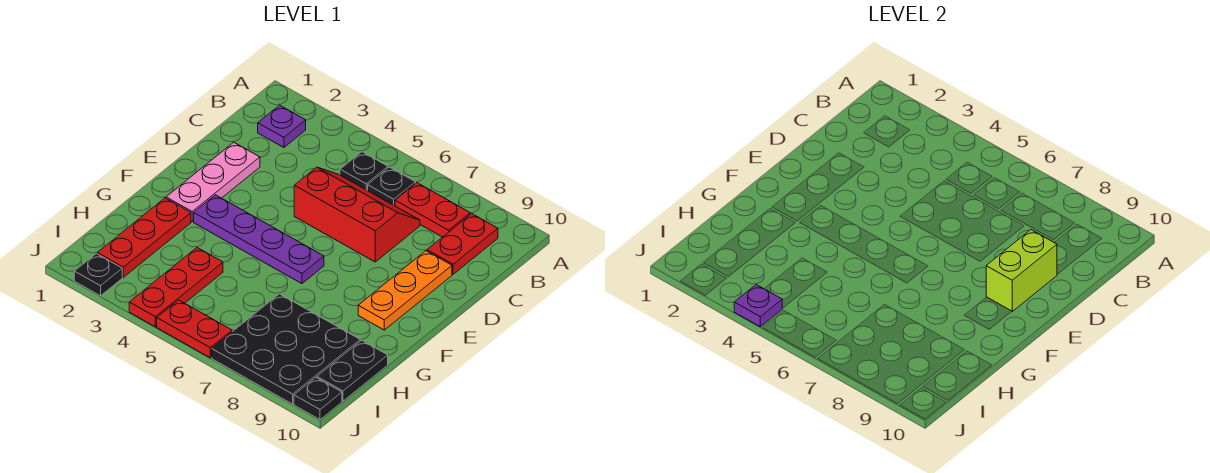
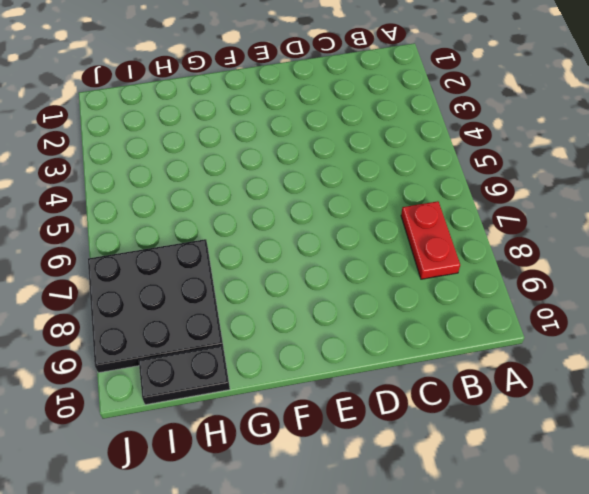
none -> purple 1x1 plate [258,105,306,148]
none -> black 1x1 plate [340,152,388,190]
none -> black 1x1 plate [368,167,416,206]

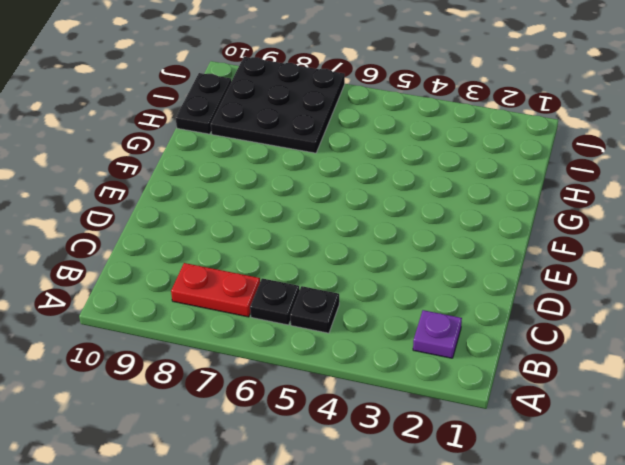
none -> red 1x2 plate [427,214,498,274]
none -> red 2x3 slope [294,167,420,262]
none -> pink 1x3 plate [166,142,260,222]

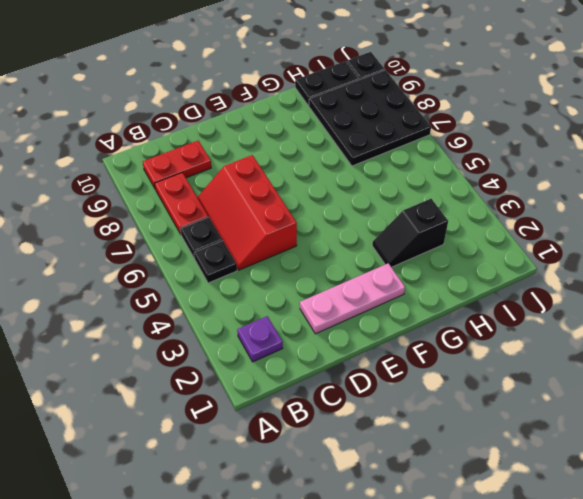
black 1x2 slope [372,199,448,267] -> none
none -> orange 1x3 plate [358,251,452,330]
none -> purple 1x4 plate [194,195,324,284]
none -> red 1x3 plate [97,198,191,277]

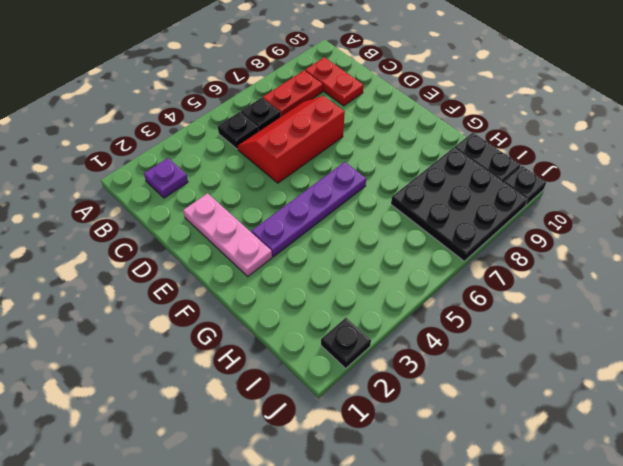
none -> orange 1x3 plate [358,251,452,330]
none -> red 1x3 plate [97,198,191,277]
none -> red 1x3 plate [129,248,223,327]

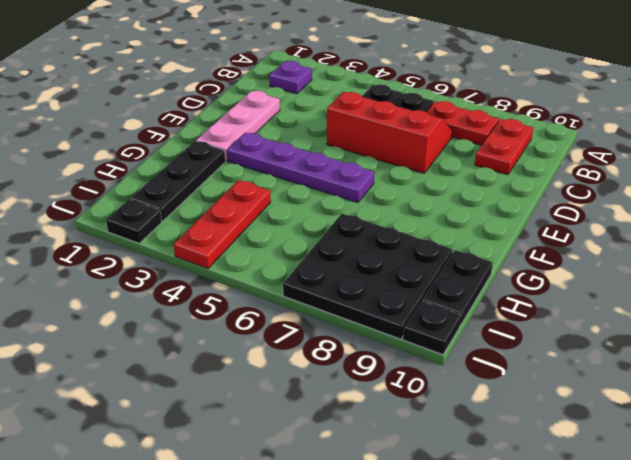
black 1x3 plate [130,141,225,221] -> red 1x3 plate [97,198,191,277]
none -> orange 1x3 plate [358,251,452,330]
none -> red 1x2 plate [157,300,232,358]
none -> lime 1x2 brick [986,230,1057,311]

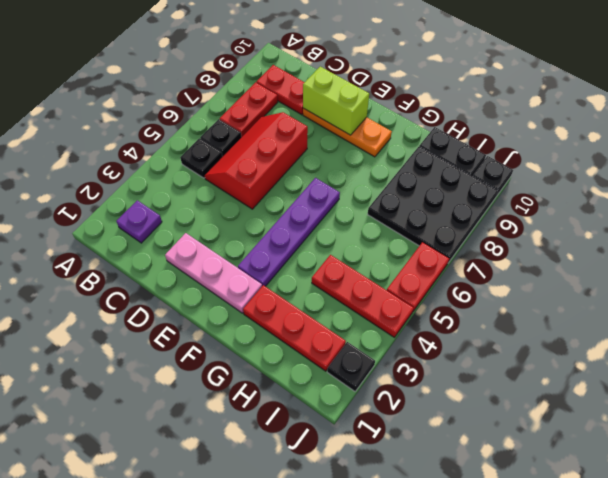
none -> purple 1x1 plate [734,285,782,327]

